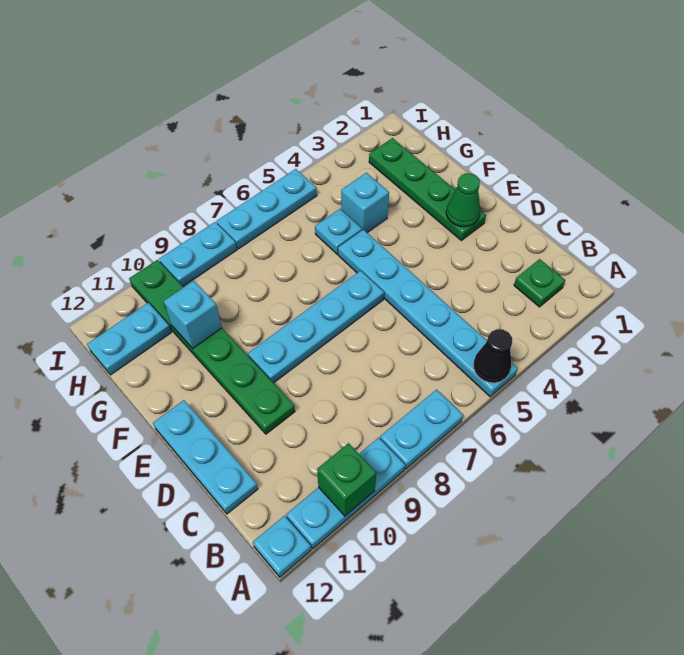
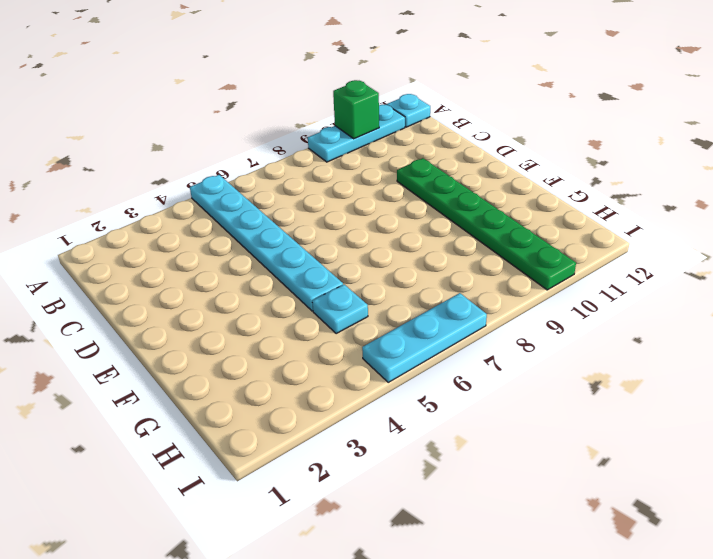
none -> cyan 1x2 plate [380,390,463,469]
none -> green 1x1 plate [514,259,565,307]
none -> cyan 1x3 plate [153,400,258,514]

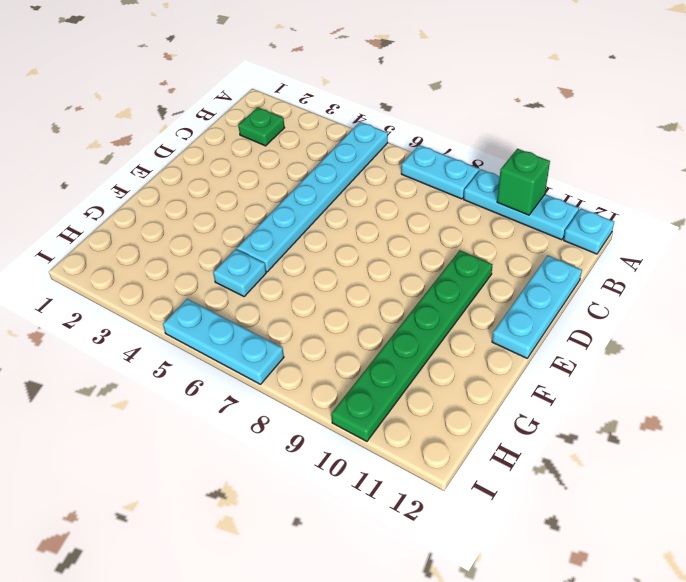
none -> green 1x4 plate [369,138,486,240]
none -> cyan 1x4 plate [248,271,384,383]
none -> cyan 1x1 brick [341,173,389,233]

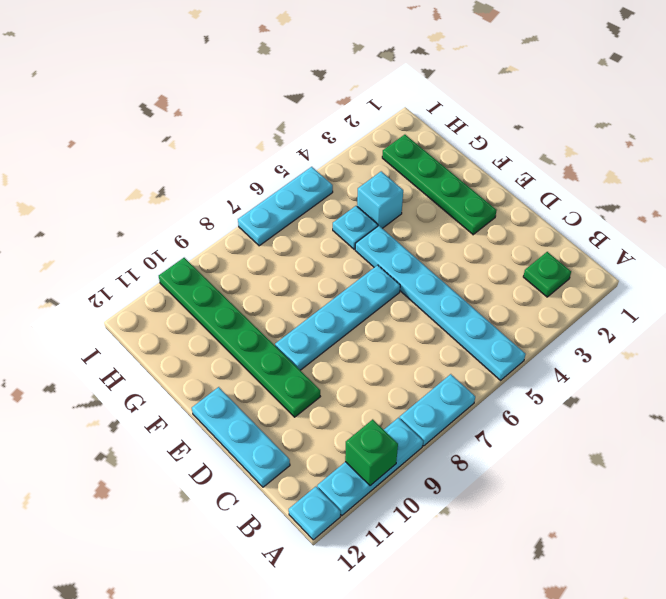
none -> cyan 1x2 plate [87,303,171,375]
none -> cyan 1x2 plate [159,222,237,286]
none -> black 1x1 cone [473,329,512,383]

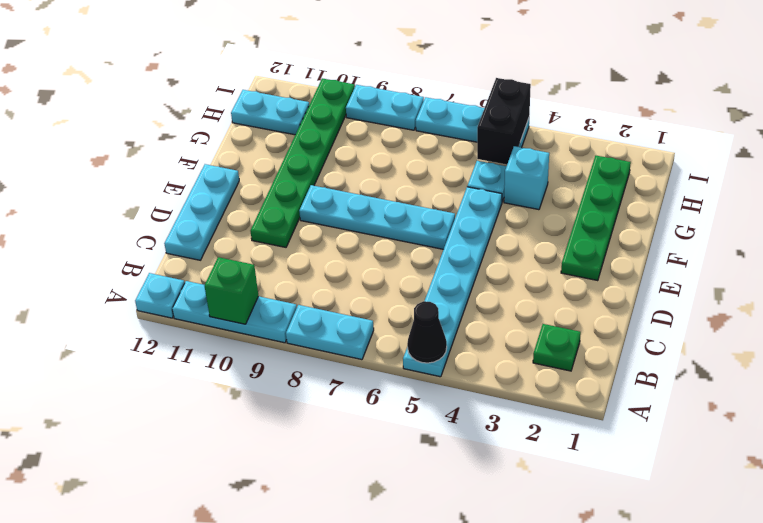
black 1x2 brick [477,78,531,165] -> none
none -> green 1x1 cone [446,173,480,227]
none -> cyan 1x1 brick [164,281,222,348]

